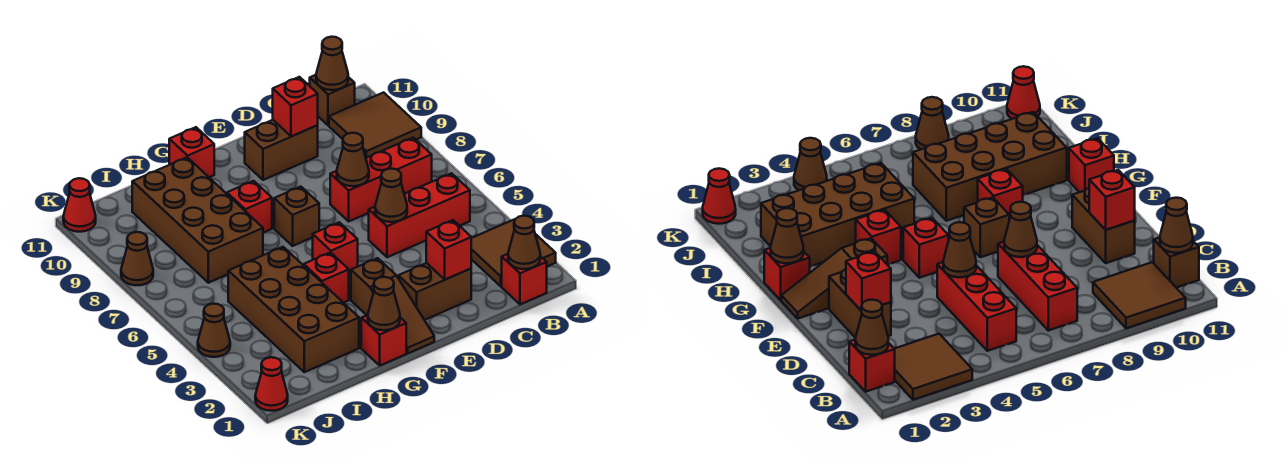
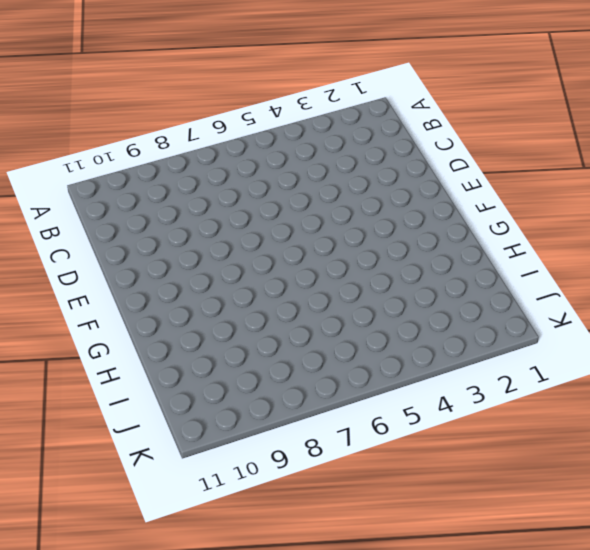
none -> brown 2x2 tile [471,219,556,286]
none -> brown 2x2 tile [329,92,421,158]
none -> red 1x1 brick [502,254,547,304]

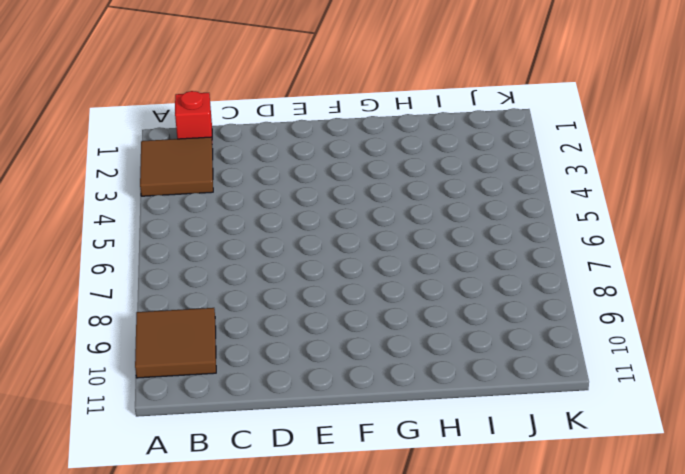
none -> red 1x3 brick [369,173,470,257]
none -> red 1x3 brick [330,138,432,221]
none -> brown 1x1 brick [310,75,355,125]

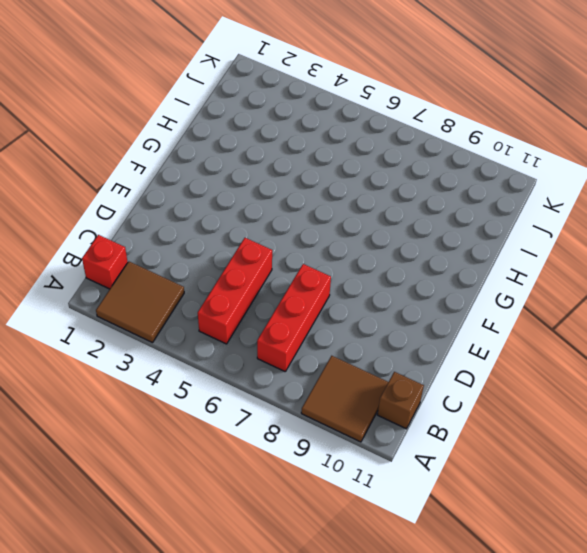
none -> brown 1x2 brick [398,263,471,320]
none -> brown 1x2 brick [245,120,318,180]
none -> brown 1x3 slope [351,258,434,353]

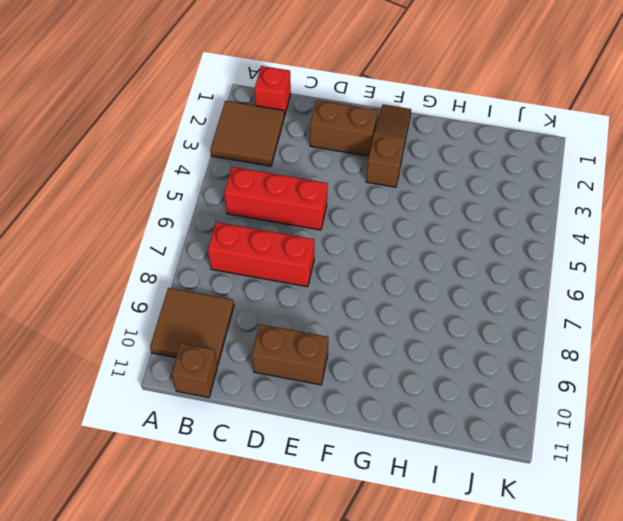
none -> red 1x1 brick [313,222,358,274]
none -> brown 1x1 brick [274,187,319,246]
none -> red 1x1 brick [361,315,406,365]

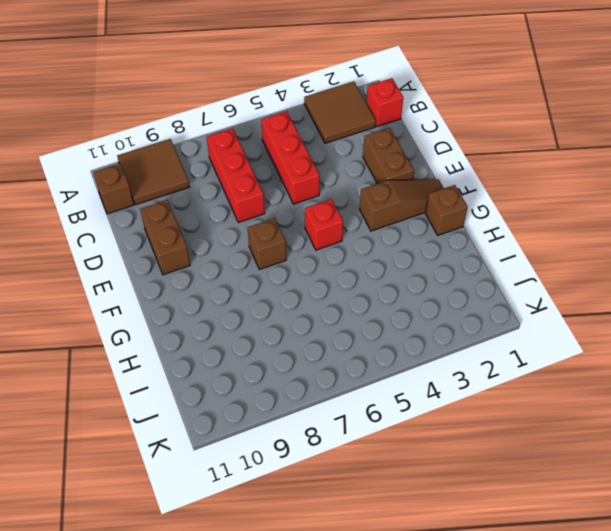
brown 1x1 brick [425,185,468,235] -> red 1x1 brick [361,315,406,365]
none -> red 1x1 brick [304,252,349,303]
none -> red 1x1 brick [227,181,272,233]
none -> red 1x1 brick [169,127,214,177]

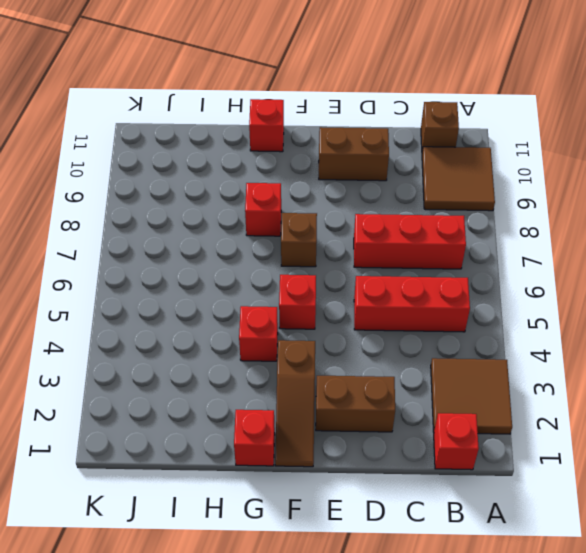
none -> brown 2x4 brick [228,247,359,372]
none -> brown 2x4 brick [132,157,263,283]
none -> red 1x1 cone [255,357,288,411]

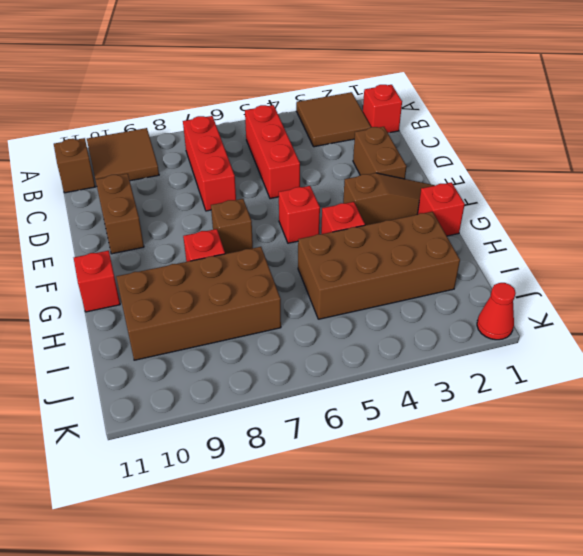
none -> brown 1x1 cone [198,304,230,357]
none -> brown 1x1 cone [121,232,153,285]
none -> red 1x1 cone [63,178,96,232]

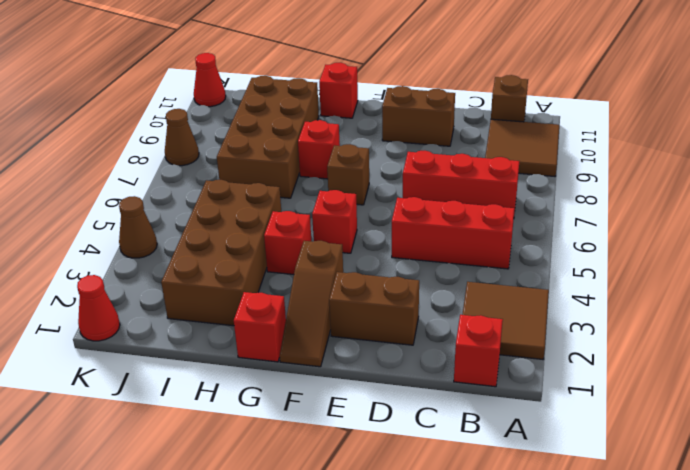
none -> brown 1x1 cone [508,216,540,269]
none -> brown 1x1 cone [316,37,348,90]
none -> red 1x1 brick [426,220,471,280]

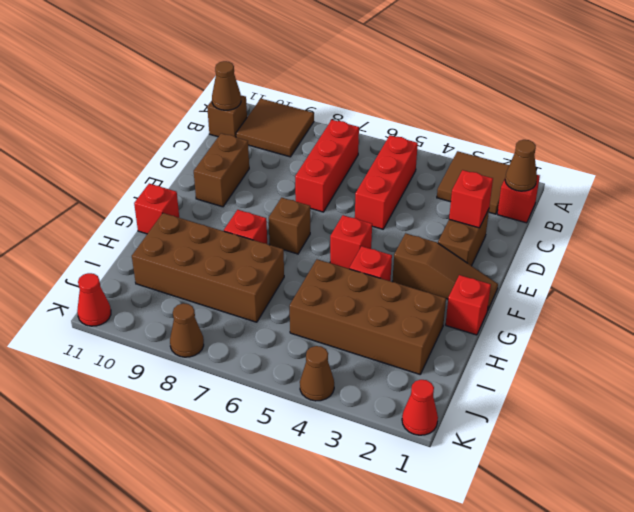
none -> brown 1x1 cone [375,169,407,222]
none -> brown 1x1 cone [337,133,369,186]
none -> red 1x1 brick [273,77,318,137]

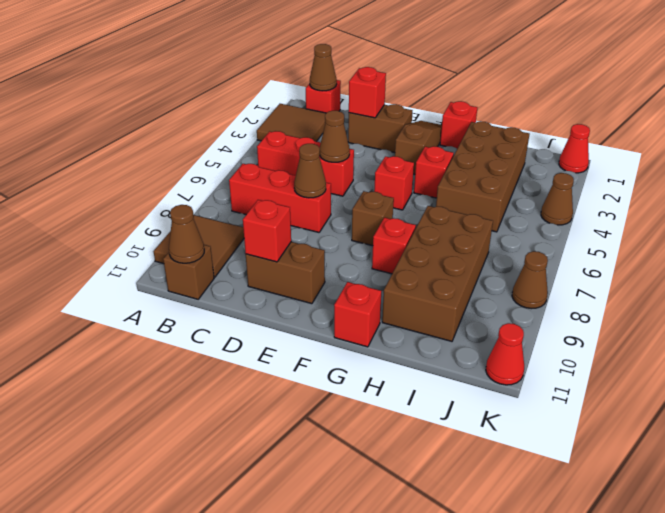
none -> brown 1x1 cone [368,277,400,330]

